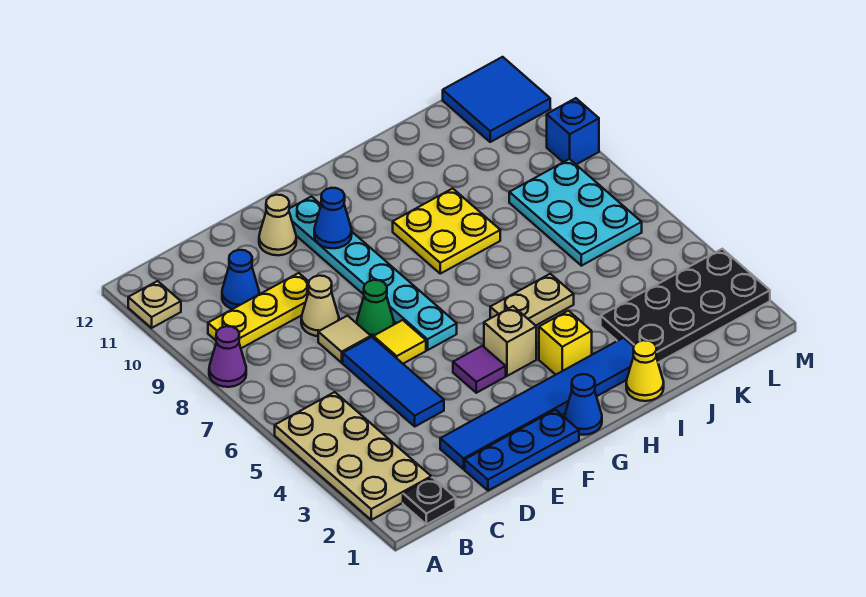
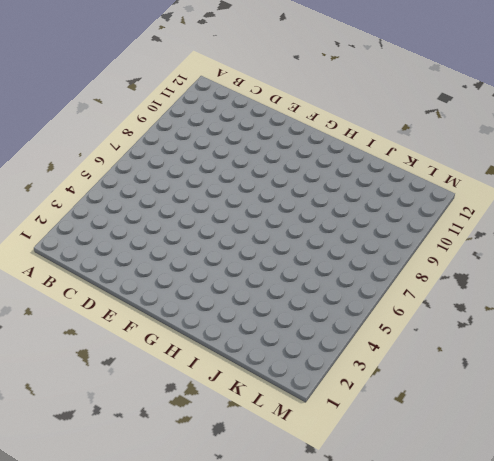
none -> tan 2x4 plate [275,392,431,520]
none -> purple 1x1 cone [209,326,246,387]
none -> tan 1x1 plate [128,281,181,328]

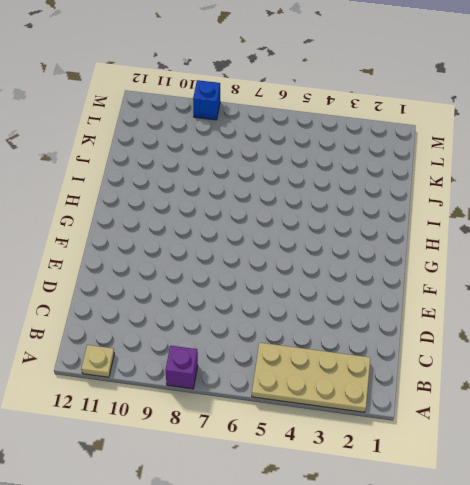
purple 1x1 brick [165,346,198,389] -> purple 1x1 cone [209,326,246,387]
none -> black 1x1 plate [403,477,456,524]
none -> yellow 1x3 plate [208,273,309,348]
none -> blue 1x1 cone [222,250,259,309]

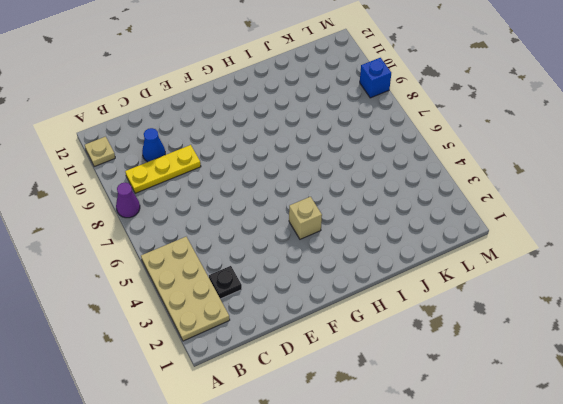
black 1x1 plate [209,266,242,299] -> black 1x1 plate moved to [403,477,456,524]
none -> blue 1x3 plate [465,410,579,491]
none -> blue 1x6 tile [440,338,634,469]
none -> blue 1x3 tile [343,337,444,426]

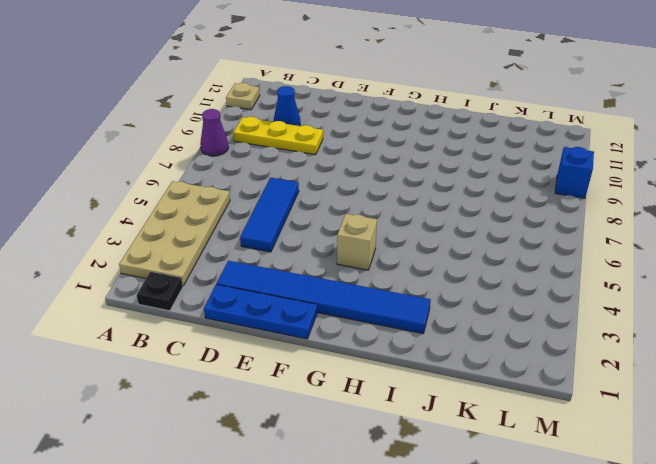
none -> tan 1x1 tile [318,316,371,363]
none -> tan 1x1 cone [301,276,339,336]
none -> yellow 1x1 tile [373,320,426,364]

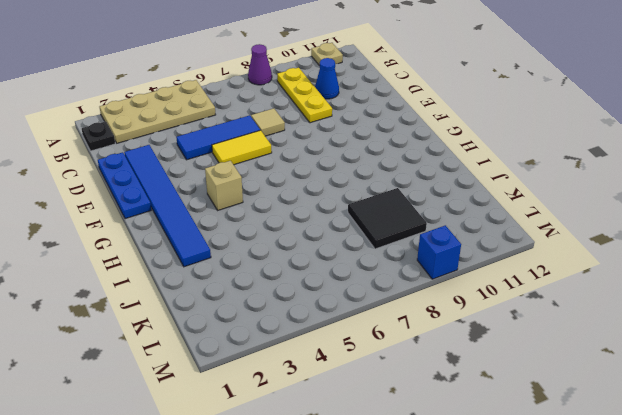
yellow 1x2 tile [212,130,272,165] -> yellow 1x1 tile [373,320,426,364]
black 2x2 tile [348,188,427,249] -> cyan 2x3 plate [509,159,642,266]
none -> tan 1x1 cone [301,276,339,336]
none -> green 1x1 cone [357,280,394,337]
none -> tan 1x1 cone [259,195,296,255]

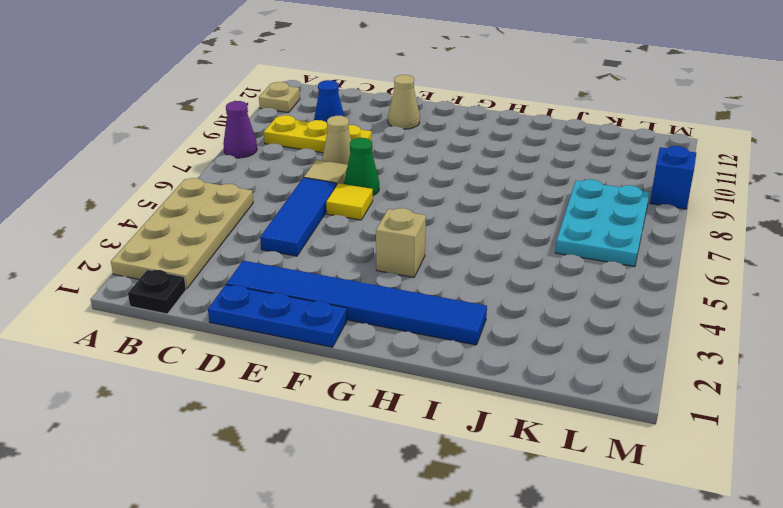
none -> purple 1x1 tile [453,346,506,393]
none -> cyan 1x6 plate [289,197,457,350]
none -> blue 1x1 cone [565,374,602,435]

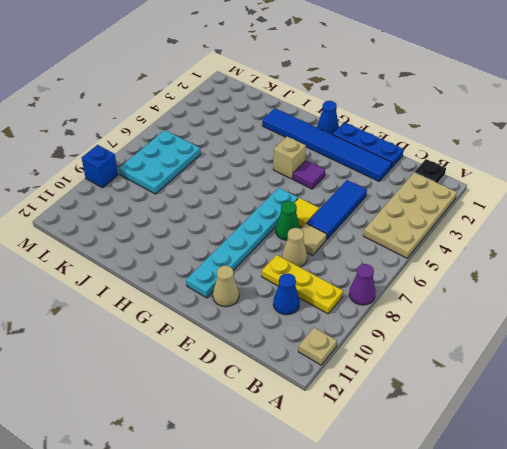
none -> yellow 1x1 brick [539,311,592,375]
none -> tan 1x2 plate [490,274,574,326]
none -> yellow 2x2 plate [393,188,500,274]

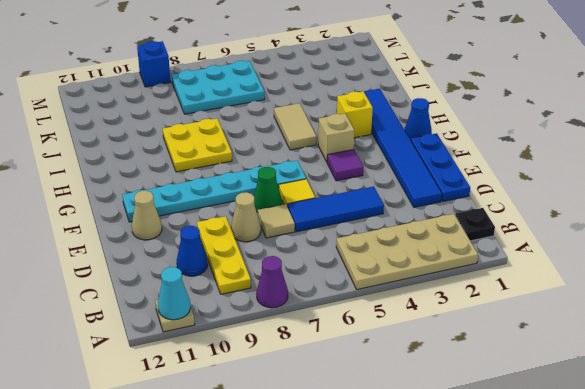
cyan 1x1 cone [158,267,191,320] -> none
tan 1x2 tile [274,103,317,150] -> tan 1x2 plate [490,274,574,326]
none -> yellow 1x1 cone [626,340,664,401]
none -> black 2x4 plate [601,249,770,362]
none -> blue 2x2 tile [443,57,550,142]

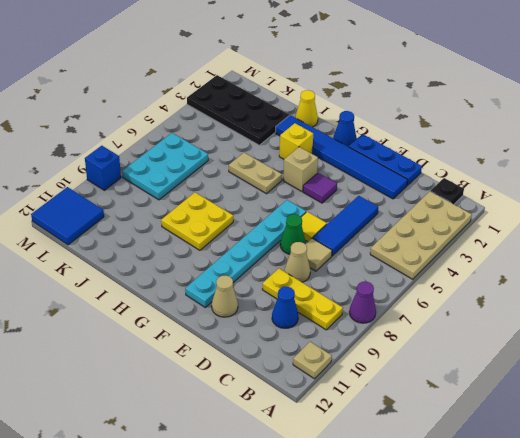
none -> blue 1x1 cone [314,188,352,248]

